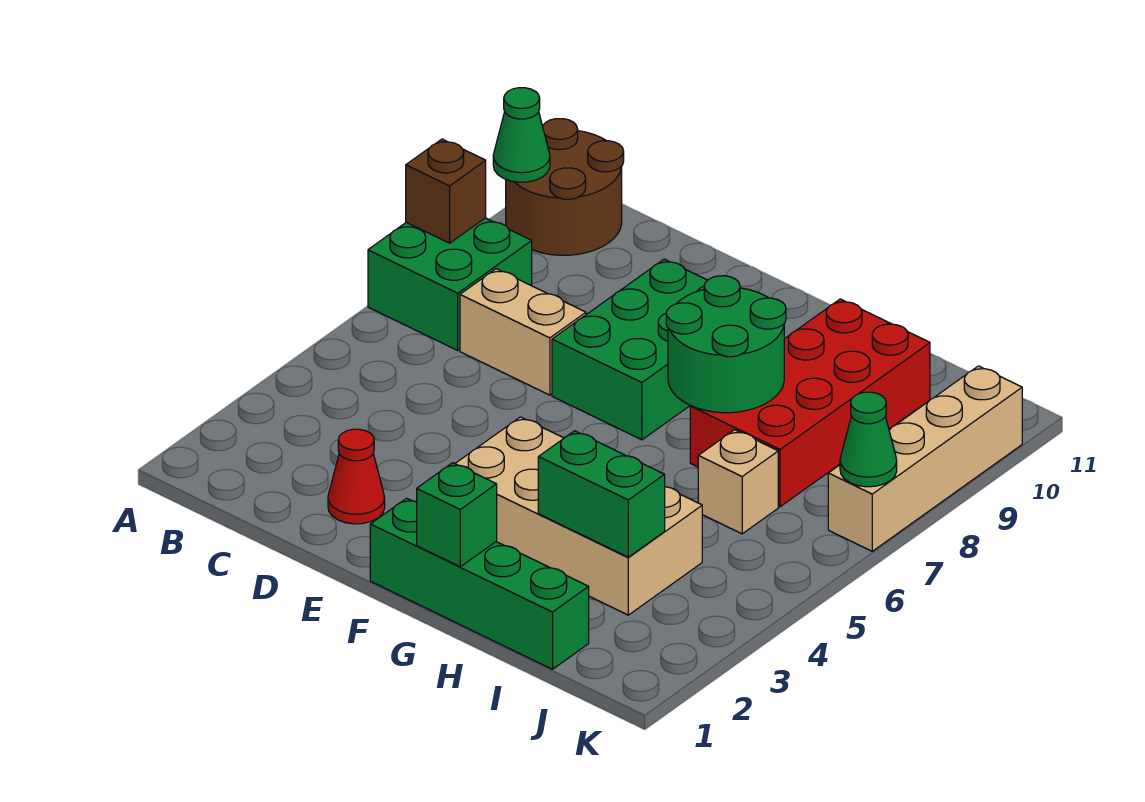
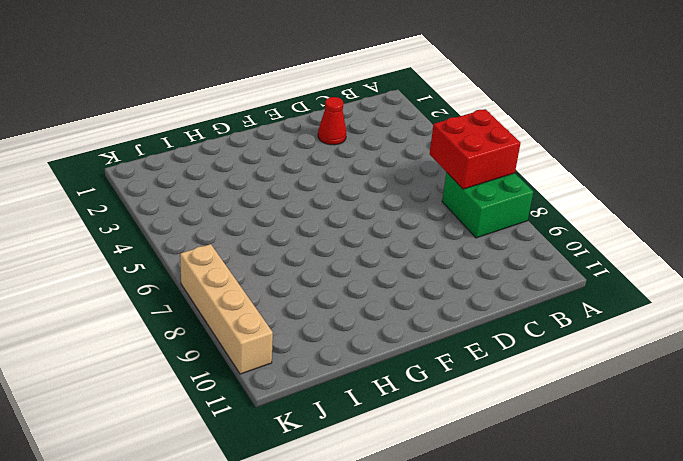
red 2x2 brick [430,109,521,189] -> none
none -> brown 2x2 round brick [506,119,624,255]
none -> tan 1x2 brick [460,269,586,395]
none -> green 2x3 brick [552,259,707,440]

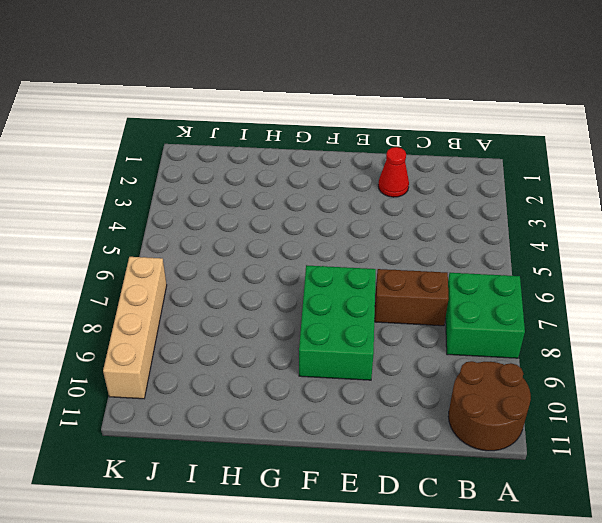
brown 1x2 brick [375,269,449,326] -> tan 1x2 brick [460,269,586,395]
none -> green 1x4 brick [370,498,589,669]
none -> tan 2x4 brick [455,417,702,615]
none -> red 2x4 brick [690,299,930,507]

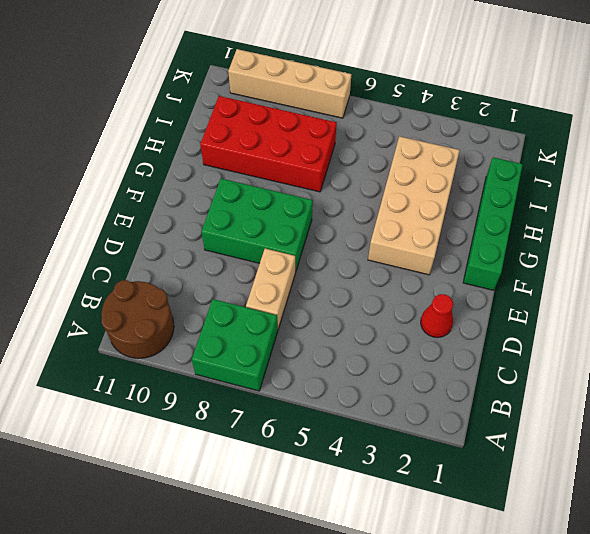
none -> tan 1x1 brick [698,430,778,534]
none -> brown 1x1 brick [406,139,486,243]
none -> green 1x1 cone [493,88,550,182]

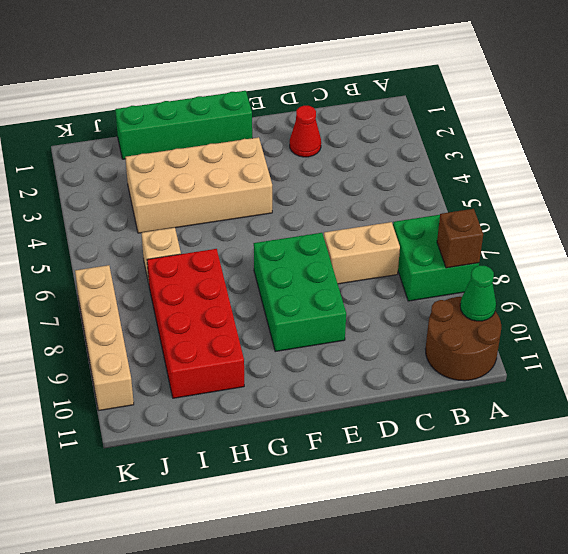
none -> green 1x1 brick [417,463,497,567]
none -> green 2x2 round brick [666,276,786,413]
none -> green 1x2 brick [538,431,665,557]

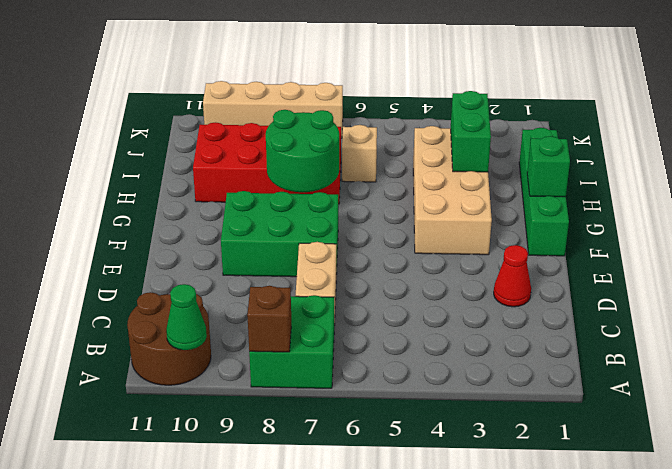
none -> green 1x1 cone [840,392,897,487]

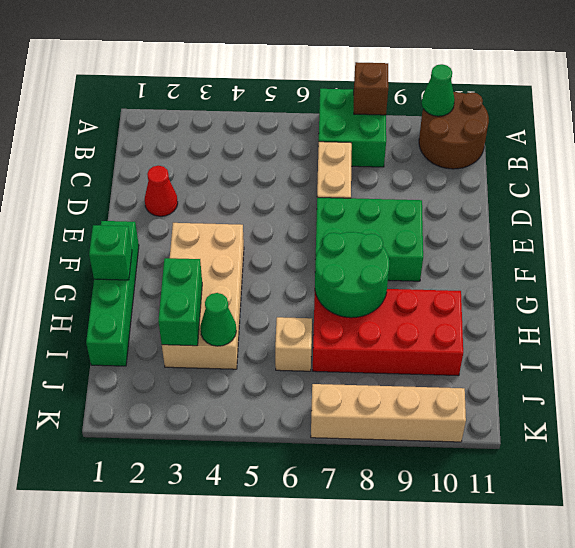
green 1x1 cone [200,293,236,346] -> green 1x1 cone moved to [840,392,897,487]

